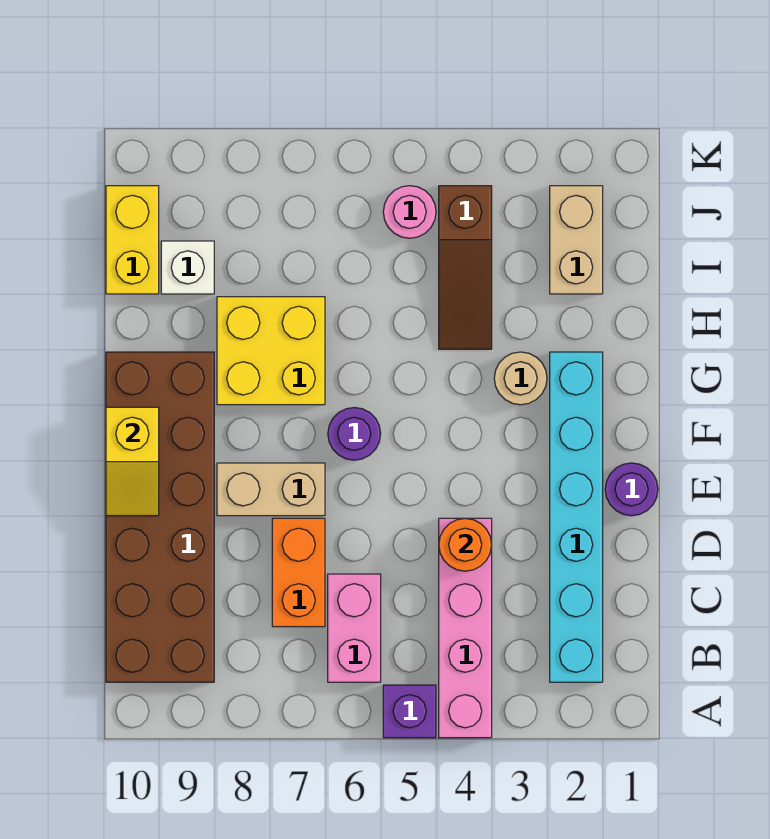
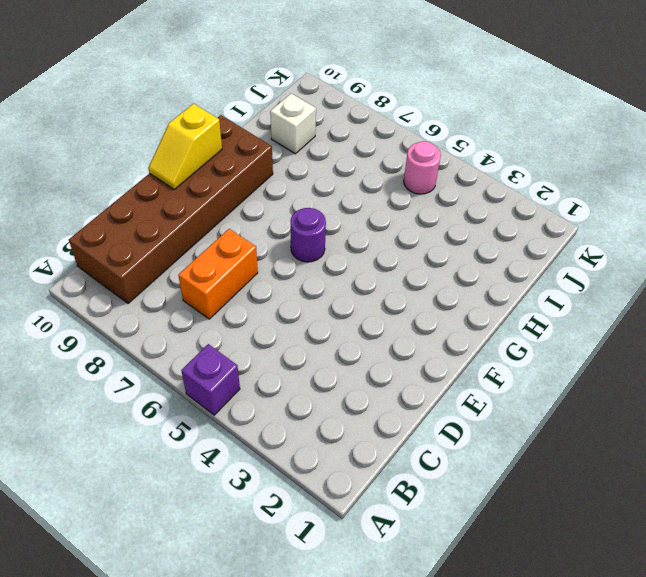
none -> pink 1x4 brick [439,518,492,738]
none -> cyan 1x6 brick [550,352,603,682]
none -> pink 1x2 brick [328,574,381,682]

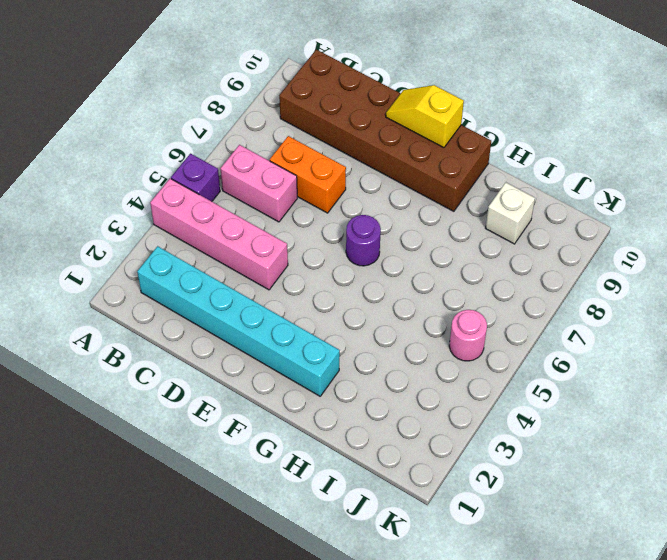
none -> purple 1x1 round brick [605,463,658,516]
none -> tan 1x2 brick [217,463,325,516]
none -> tan 1x1 round brick [494,352,547,405]

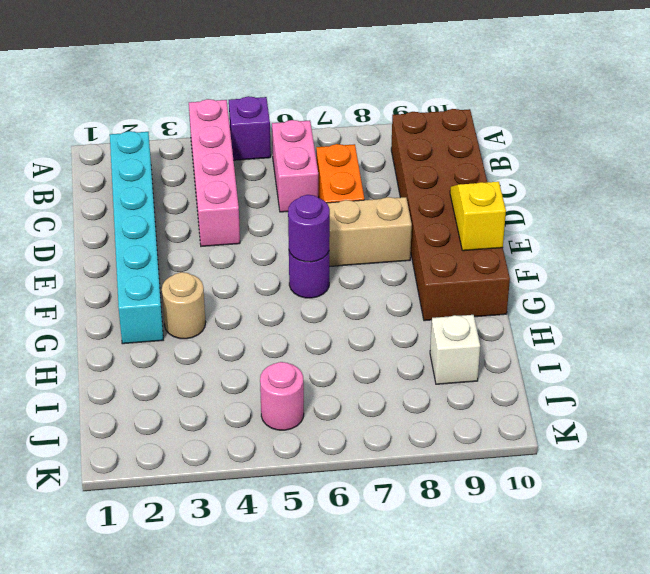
purple 1x1 round brick [288,195,330,262] -> purple 1x1 round brick moved to [605,463,658,516]
none -> yellow 2x2 brick [217,297,325,405]
none -> brown 1x3 slope [439,186,492,349]
none -> tan 1x2 brick [550,186,603,294]

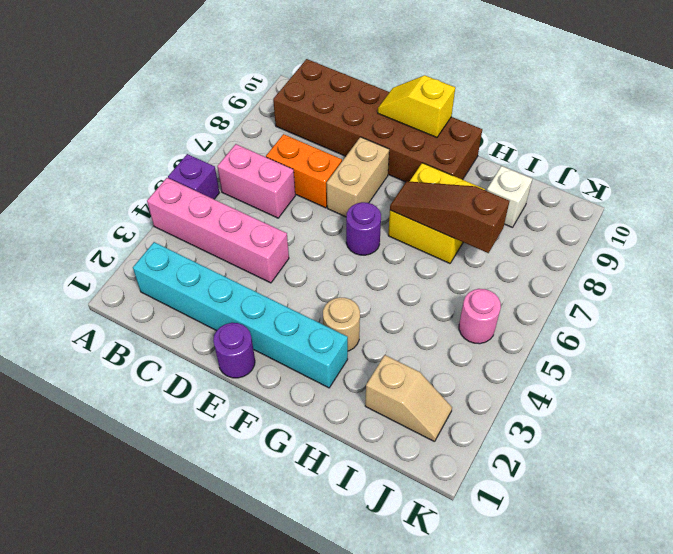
brown 1x3 slope [390,181,509,253] -> brown 1x3 slope moved to [439,186,492,349]
tan 1x2 slope [365,355,452,442] -> tan 1x2 brick [550,186,603,294]
none -> yellow 1x2 brick [106,186,159,294]
none -> orange 1x1 round brick [439,518,492,571]

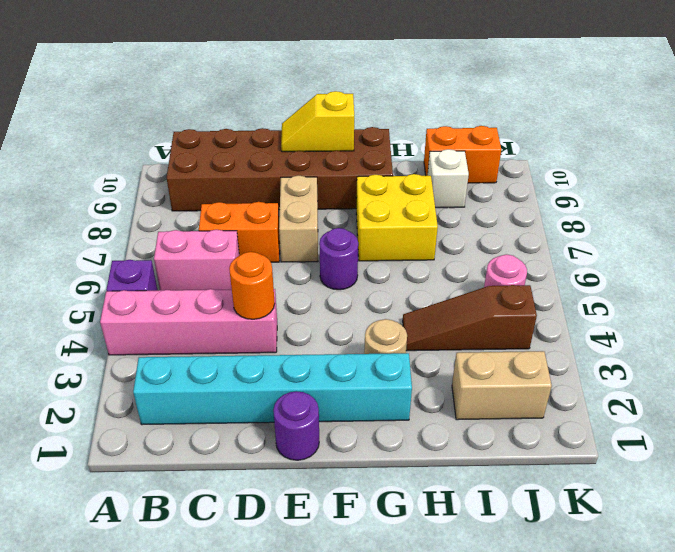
orange 1x2 brick [424,126,501,183] -> yellow 1x2 brick [106,186,159,294]

